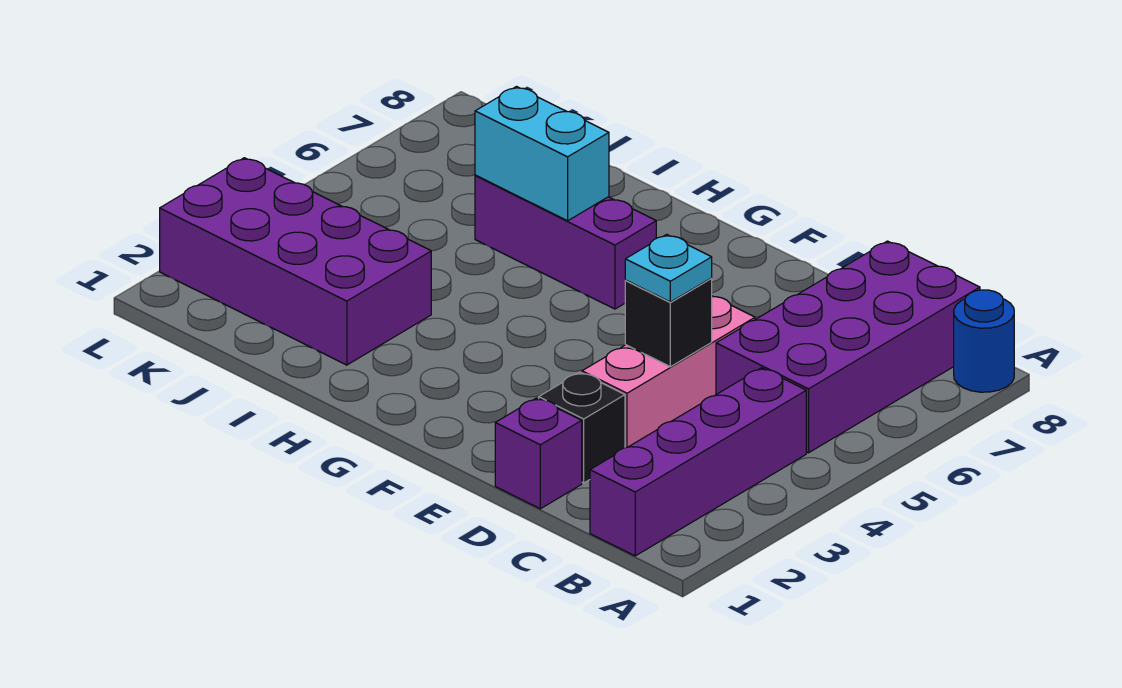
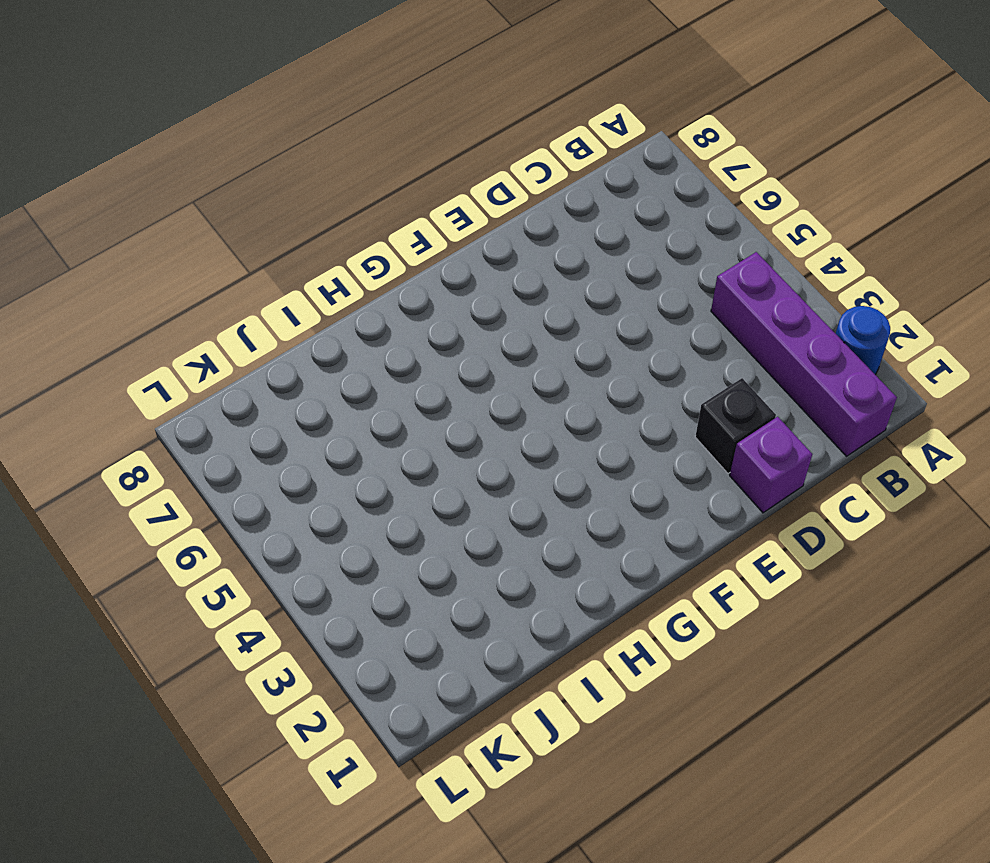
blue 1x1 round brick [836,306,890,375] -> blue 1x1 round brick moved to [954,290,1014,392]
none -> purple 2x4 brick [716,241,980,453]
none -> pink 1x3 brick [582,296,755,448]

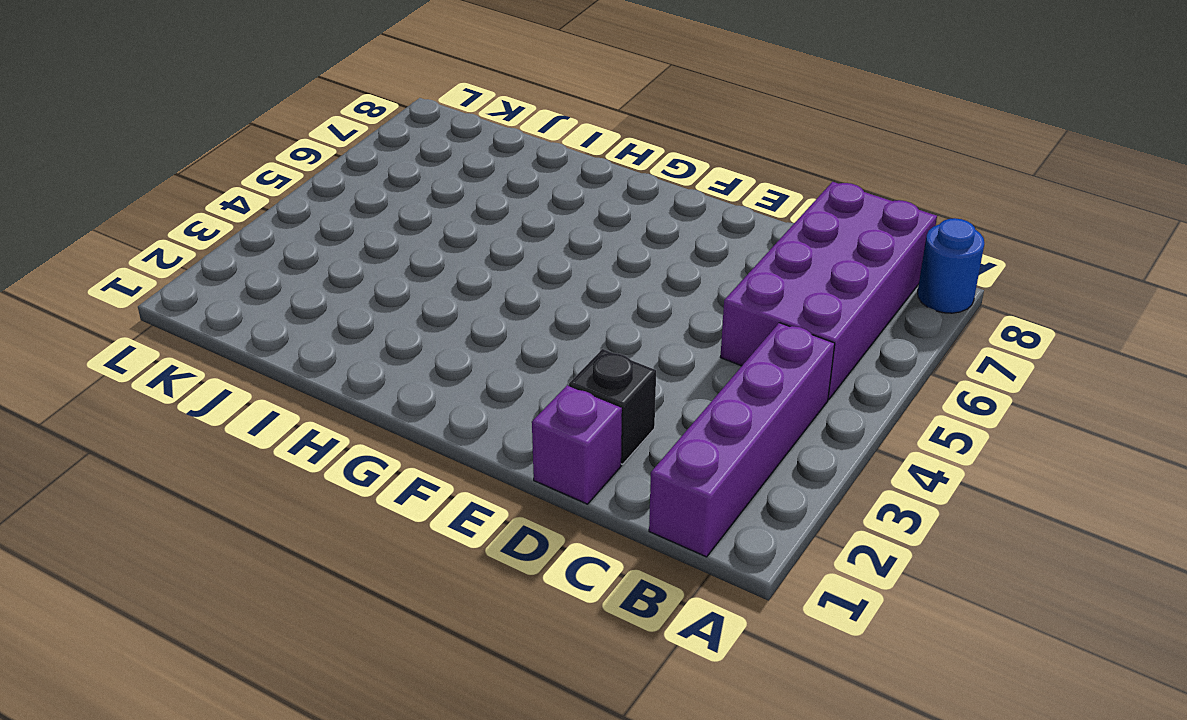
none -> pink 1x3 brick [582,296,755,448]
none -> purple 1x3 brick [475,175,656,309]

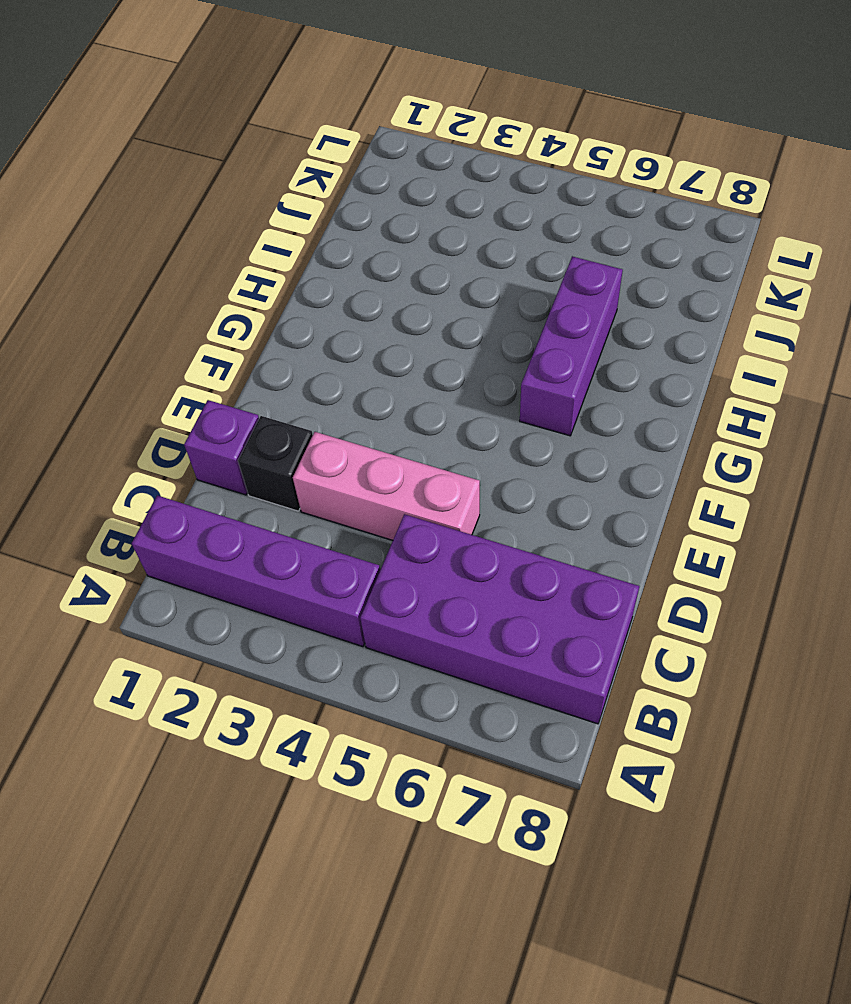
none -> blue 1x1 round brick [954,290,1014,392]
none -> purple 2x4 brick [160,158,431,365]

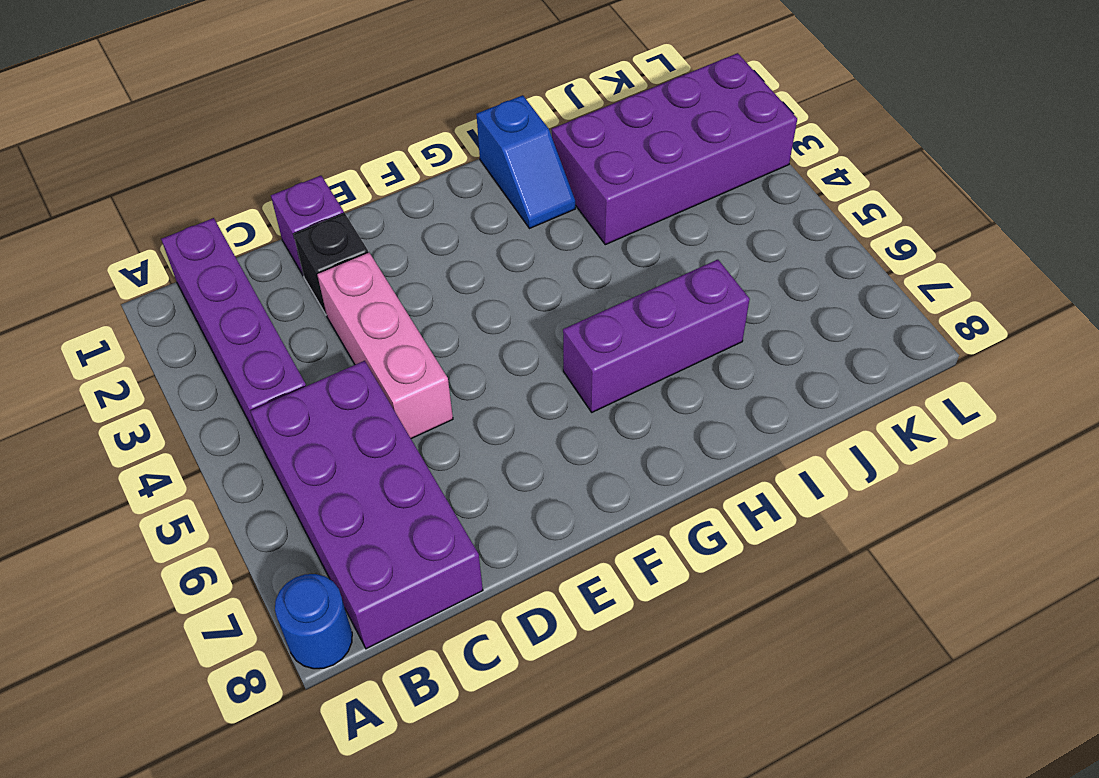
blue 1x2 slope [476,95,575,229] -> none
none -> black 1x1 brick [625,278,712,367]
none -> cyan 1x2 brick [475,87,609,221]

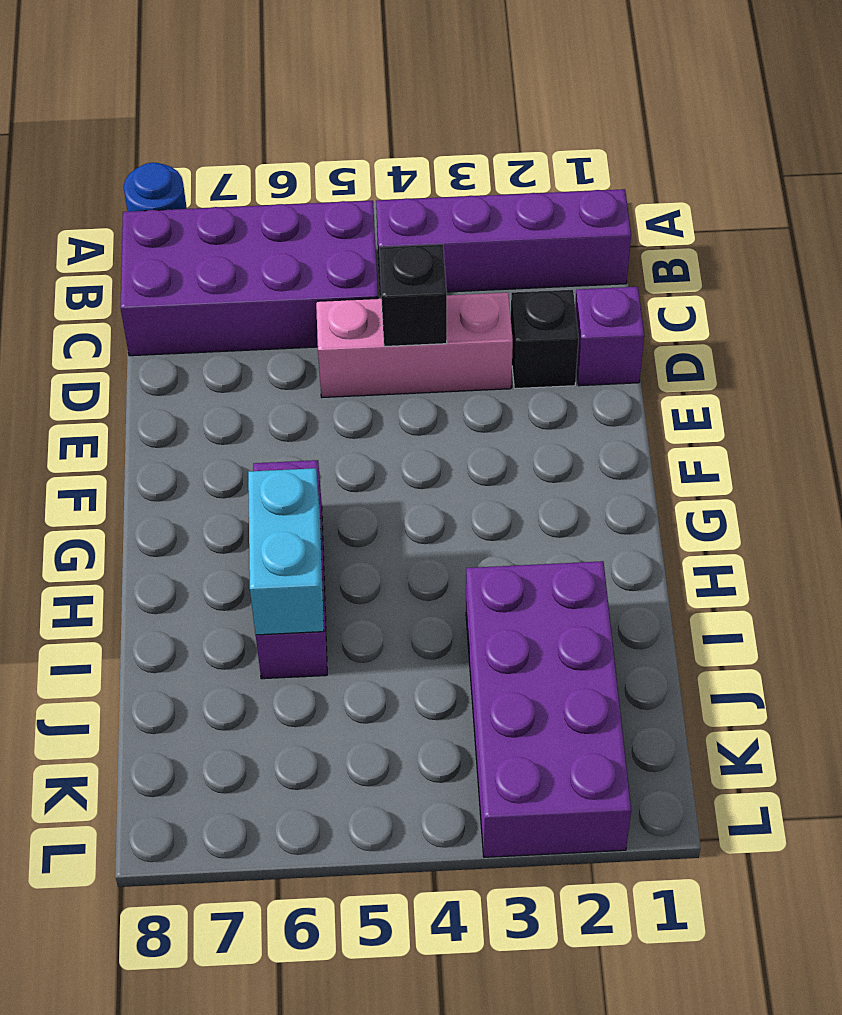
none -> cyan 1x1 plate [625,234,712,302]

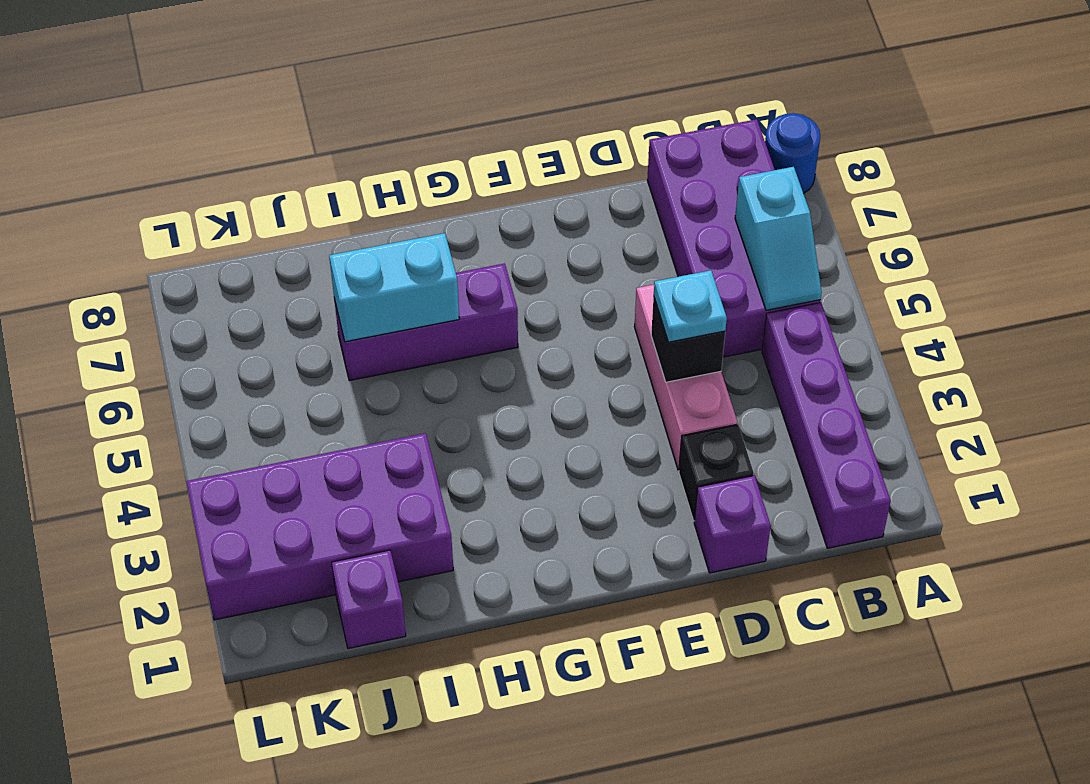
cyan 1x2 slope [735,167,822,310] -> none
purple 1x1 brick [332,550,406,648] -> none

